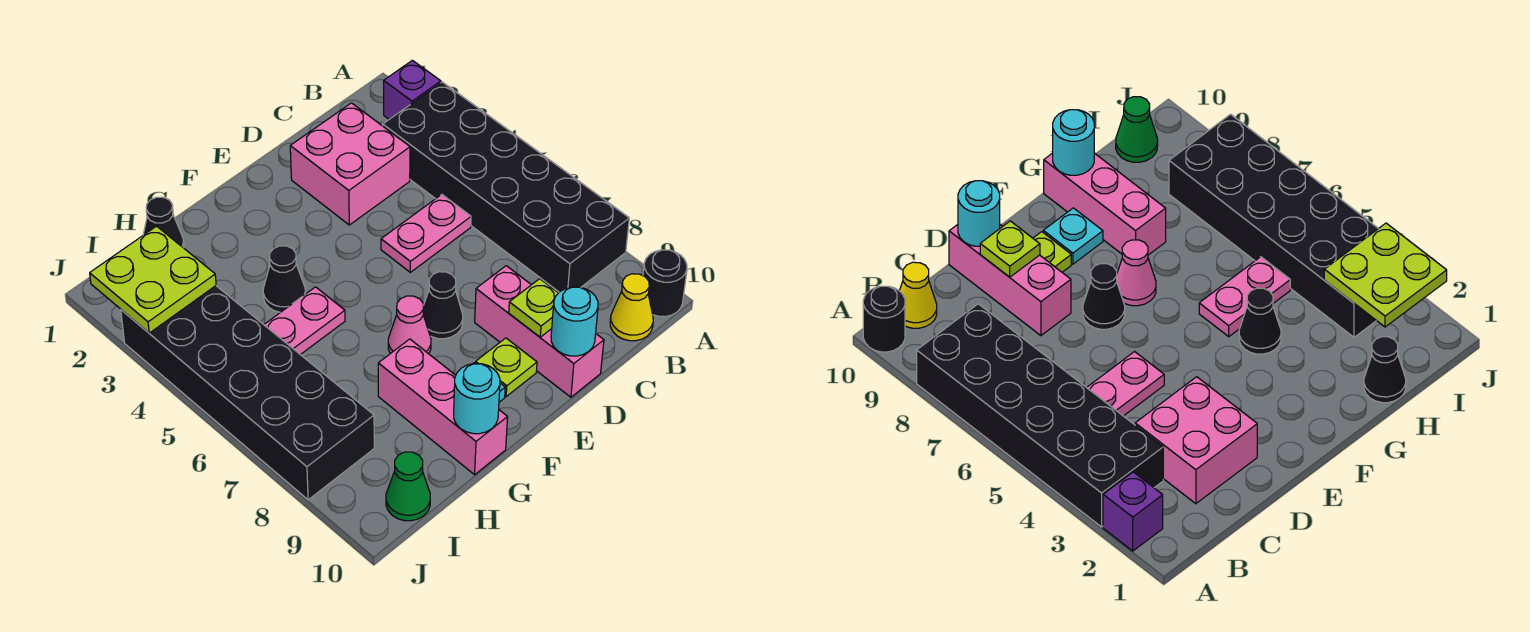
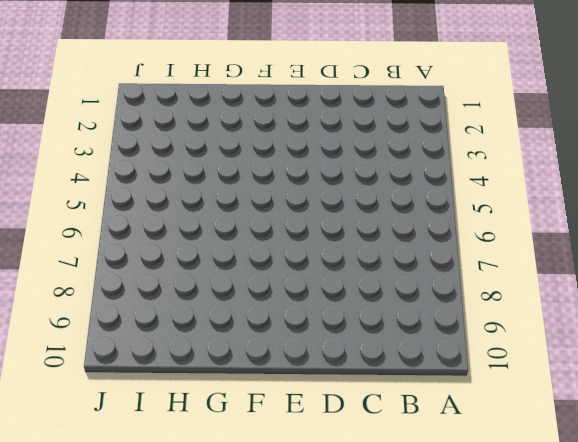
none -> purple 1x1 brick [384,60,441,119]
none -> black 2x6 brick [383,82,629,292]
none -> black 1x1 round brick [643,250,687,317]

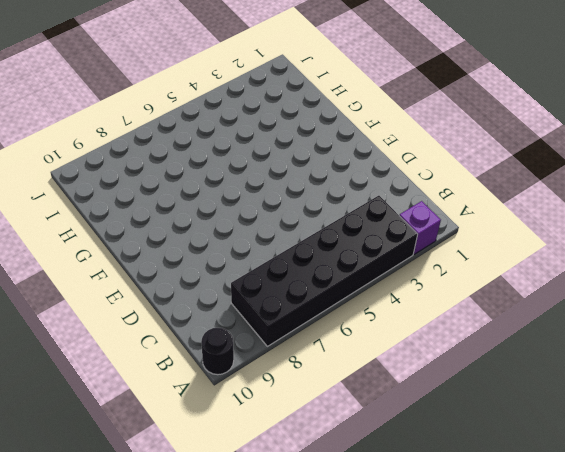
none -> yellow 1x1 cone [610,274,653,341]
none -> pink 2x2 brick [290,103,410,225]
none -> pink 1x2 plate [381,194,471,272]

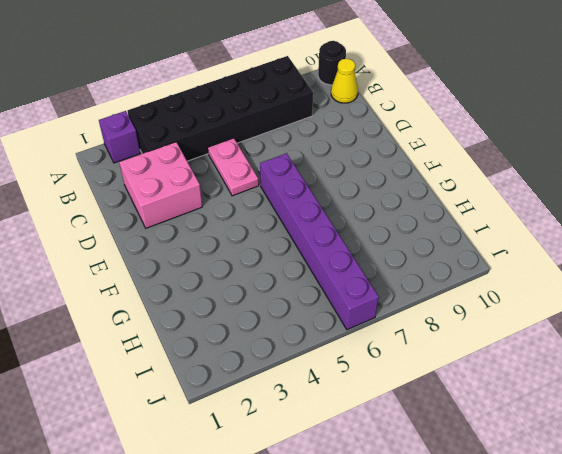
purple 1x6 brick [260,153,379,330] -> black 2x6 brick [121,286,374,500]
none -> pink 1x3 brick [475,266,604,397]
none -> black 1x1 cone [423,272,463,339]
none -> lime 1x1 plate [476,338,537,396]

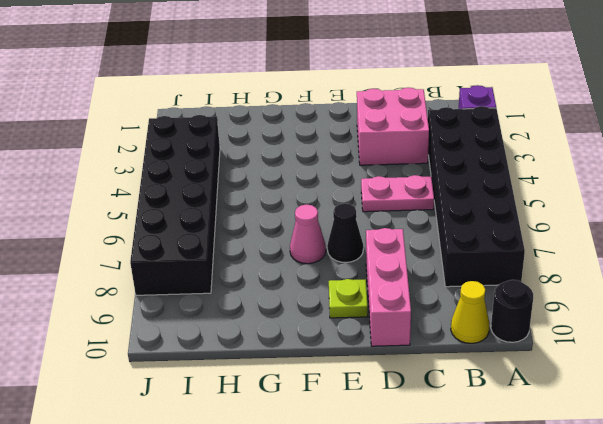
none -> cyan 1x1 plate [1043,208,1103,264]
none -> black 1x1 cone [263,246,306,312]
none -> pink 1x2 plate [264,287,345,355]

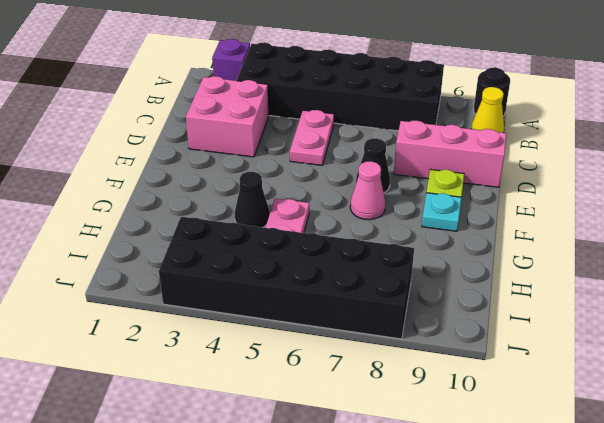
none -> pink 1x3 brick [378,339,508,475]
none -> black 1x1 cone [143,197,184,248]
none -> green 1x1 cone [386,452,430,521]

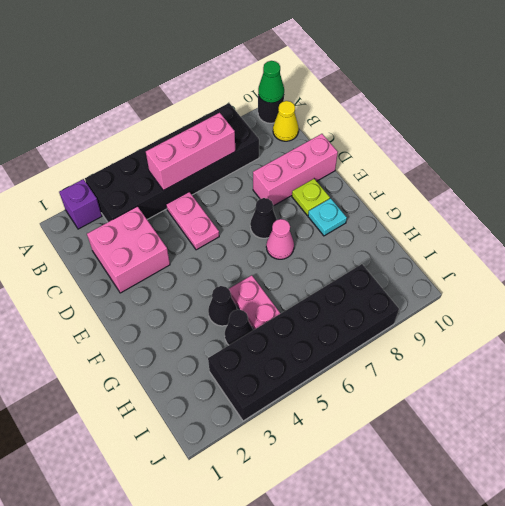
green 1x1 cone [258,61,284,103] -> green 1x1 cone moved to [386,452,430,521]
pink 1x3 brick [146,113,235,190] -> pink 1x3 brick moved to [378,339,508,475]
black 1x1 cone [225,310,253,345] -> black 1x1 cone moved to [143,197,184,248]
none -> lime 1x1 plate [509,279,558,337]
none -> cyan 1x1 round brick [551,287,598,356]
none -> cyan 1x1 round brick [454,363,500,434]

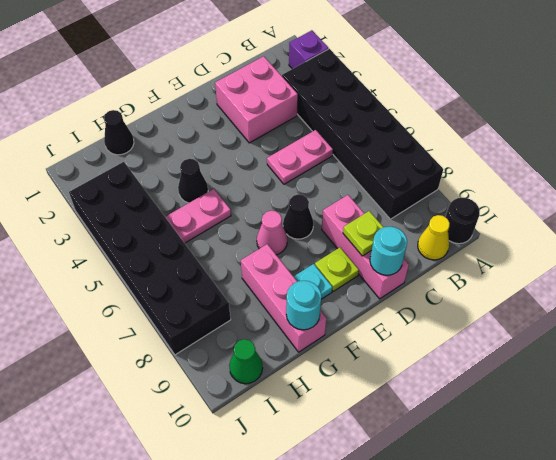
none -> lime 2x2 plate [90,226,216,333]

